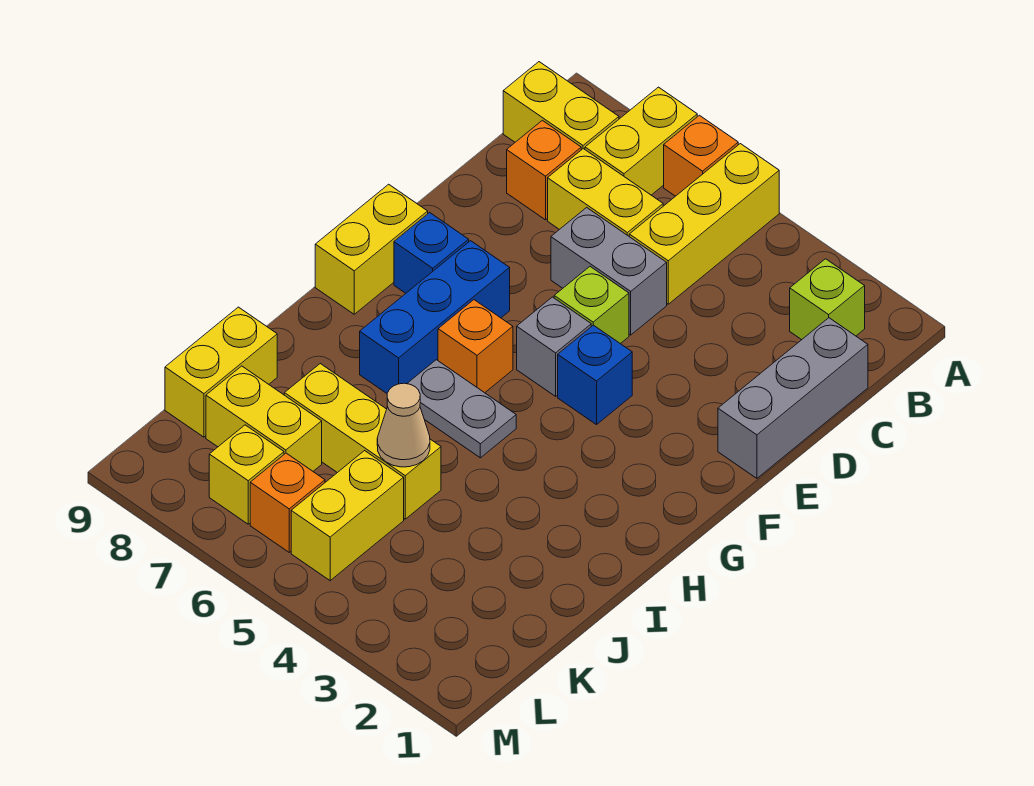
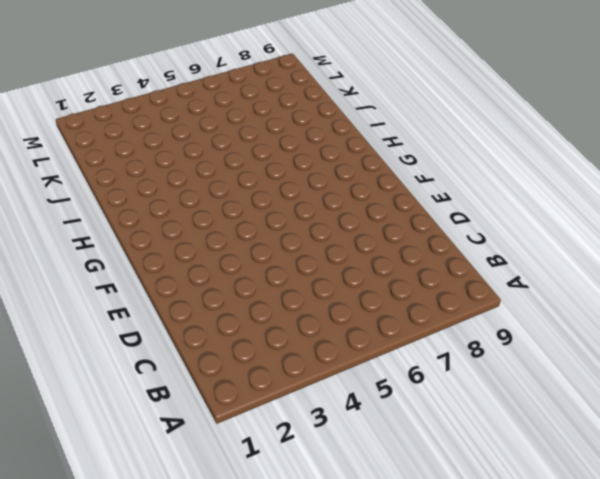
none -> yellow 1x3 brick [629,144,779,304]
none -> orange 1x1 brick [664,115,738,196]
none -> yellow 1x2 brick [585,87,697,195]

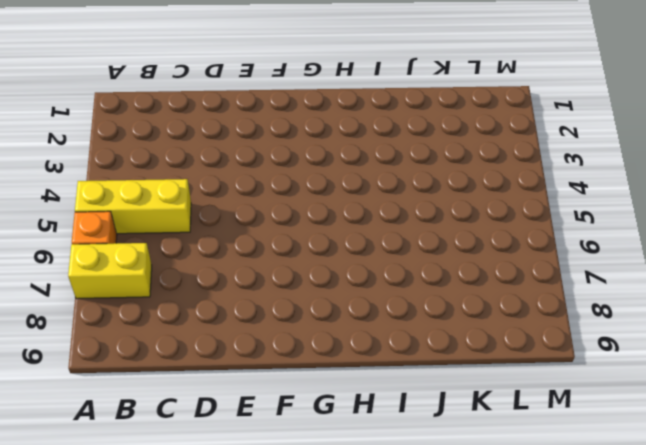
none -> lime 1x1 brick [790,259,865,340]
none -> yellow 1x2 brick [503,62,619,150]
none -> grey 1x3 brick [718,318,868,478]

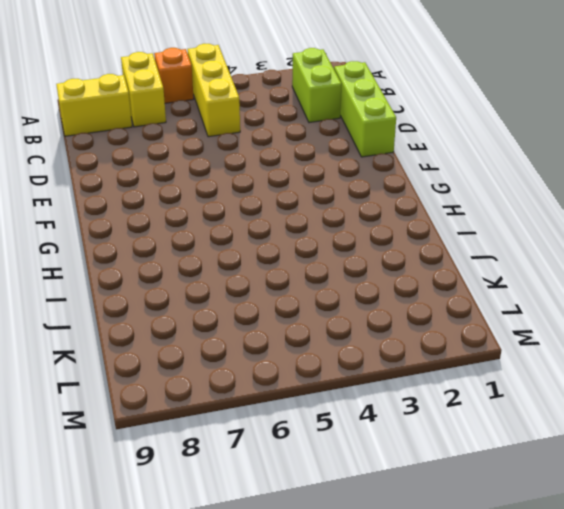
lime 1x2 brick [292,48,341,123] -> lime 1x1 brick [790,259,865,340]
lime 1x3 brick [334,61,396,157] -> grey 1x3 brick [718,318,868,478]
none -> yellow 1x2 brick [548,149,663,236]
none -> orange 1x1 brick [507,120,581,220]
none -> grey 1x2 brick [551,207,667,335]

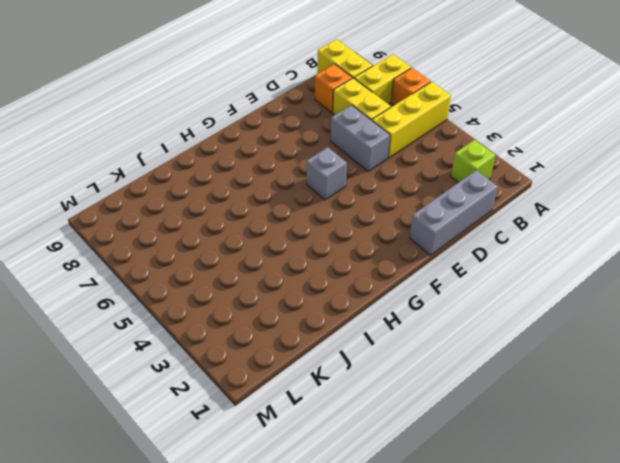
none -> lime 1x1 brick [554,267,629,344]
none -> blue 1x1 brick [558,325,632,425]
none -> blue 1x3 brick [360,241,510,393]

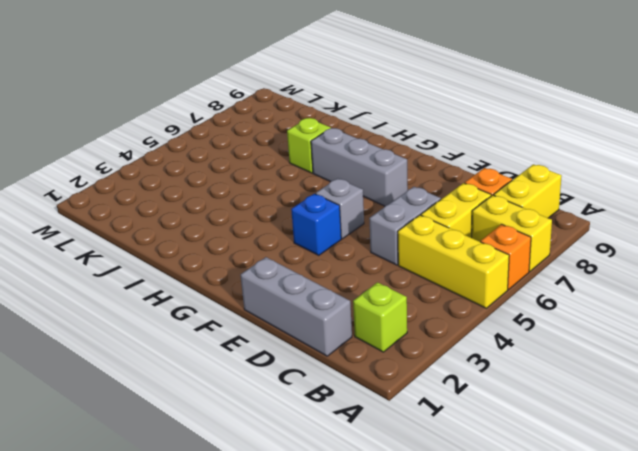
grey 1x3 brick [311,128,408,206] -> blue 1x3 brick [360,241,510,393]
lime 1x1 brick [287,118,330,173] -> lime 1x1 brick moved to [554,267,629,344]
none -> blue 1x1 brick [394,213,469,293]
none -> yellow 1x2 brick [315,184,428,314]
none -> orange 1x1 brick [438,300,513,393]

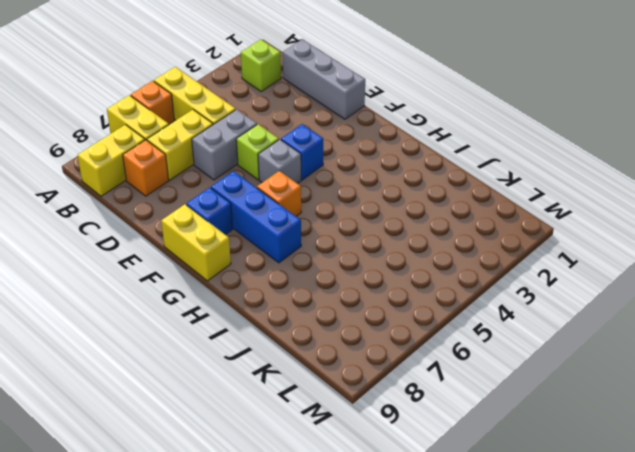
none -> grey 1x2 plate [407,360,516,458]
none -> yellow 1x3 brick [284,364,441,519]
none -> yellow 1x2 brick [165,307,277,437]

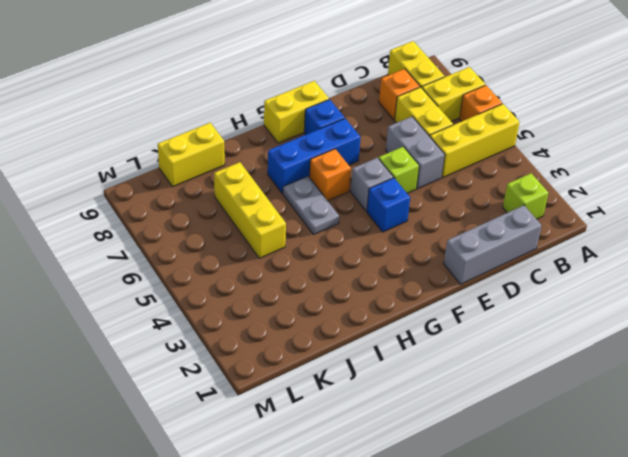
none -> yellow 1x2 brick [291,451,404,581]
none -> yellow 1x2 brick [206,366,322,471]
none -> orange 1x1 brick [250,453,325,552]

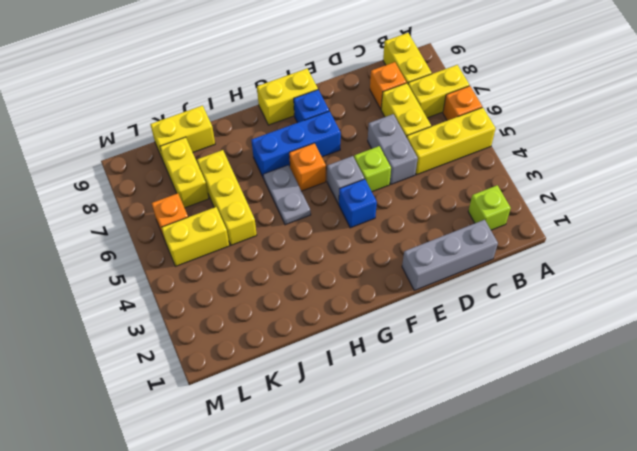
none -> yellow 1x1 brick [209,425,284,524]
none -> tan 1x1 cone [377,383,430,467]

